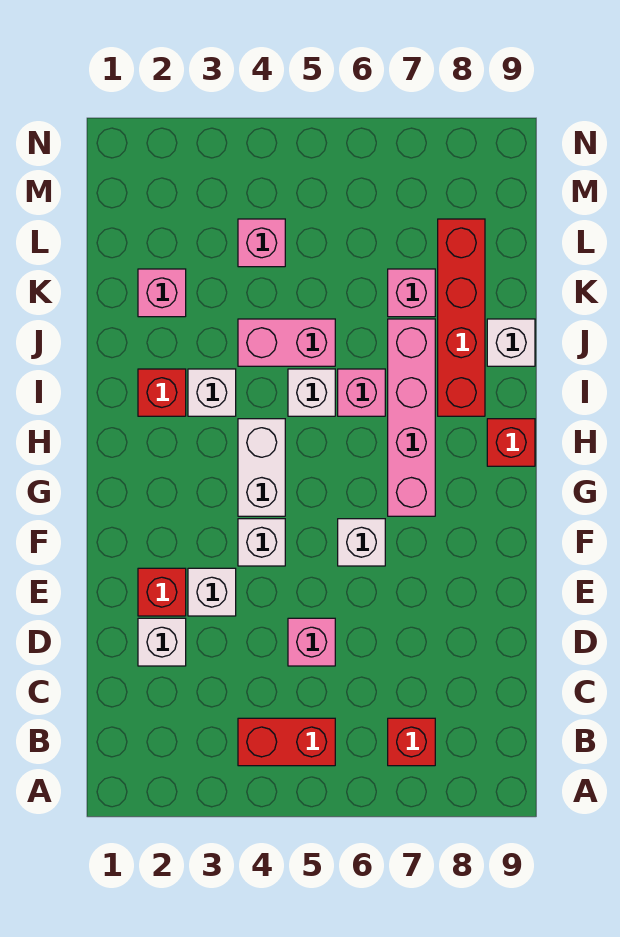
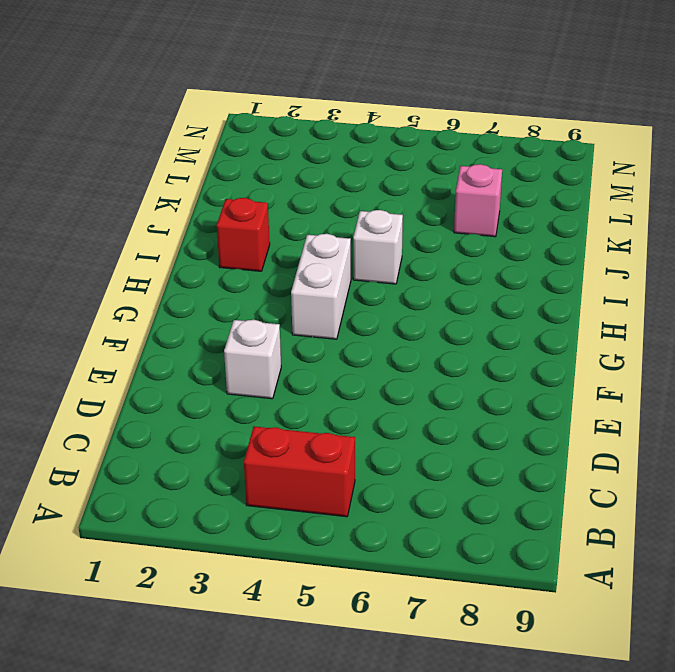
none -> red 1x1 brick [388,718,435,766]
none -> white 1x1 brick [138,618,186,666]
none -> pink 1x1 brick [288,618,335,666]

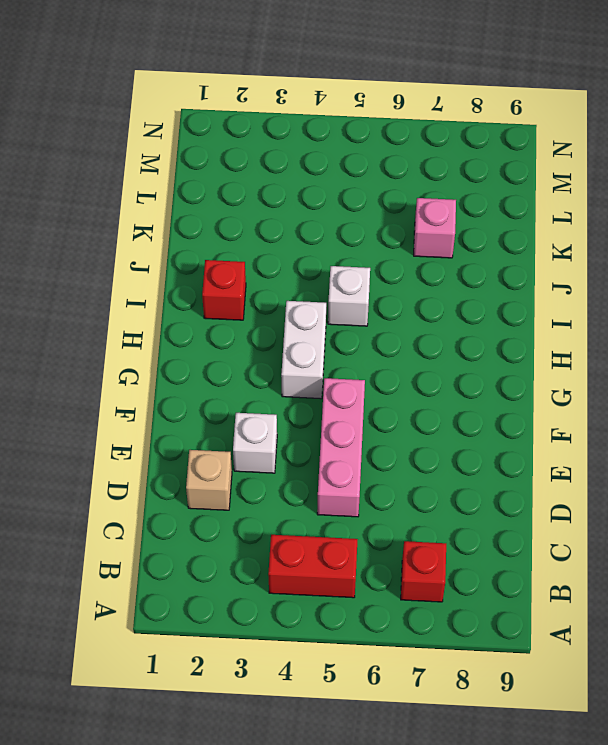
tan 1x1 brick [186,450,232,510] -> white 1x1 brick [138,618,186,666]
pink 1x3 brick [317,378,365,517] -> pink 1x1 brick [288,618,335,666]
none -> red 1x1 brick [138,568,186,616]
none -> white 1x1 brick [238,519,285,566]
none -> white 1x1 brick [338,519,385,566]

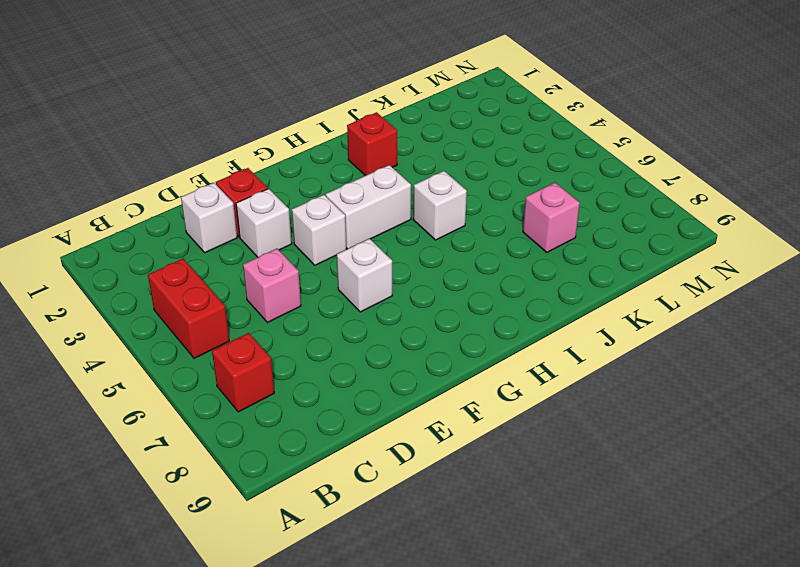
none -> pink 1x4 brick [388,319,435,516]
none -> red 1x1 brick [487,419,535,466]
none -> white 1x1 brick [188,369,236,416]

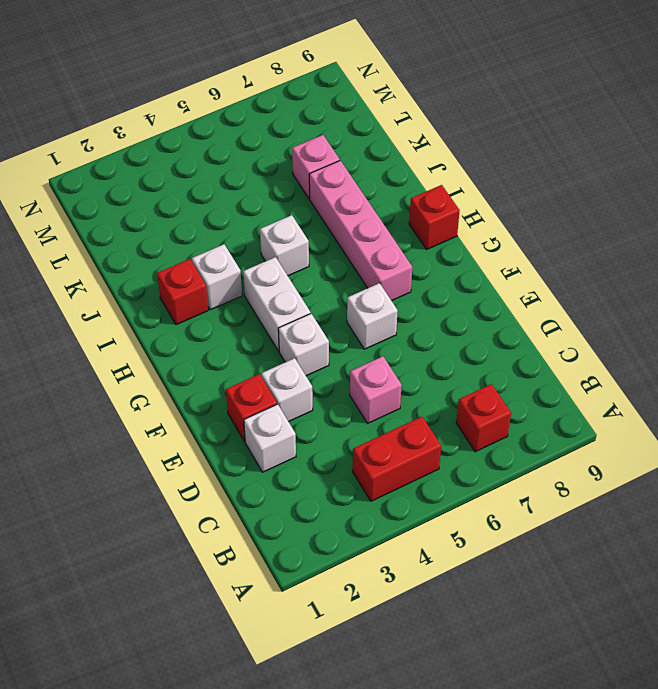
none -> pink 1x1 brick [338,369,385,416]
none -> red 1x4 brick [438,219,485,416]
none -> pink 1x2 brick [238,319,335,366]

